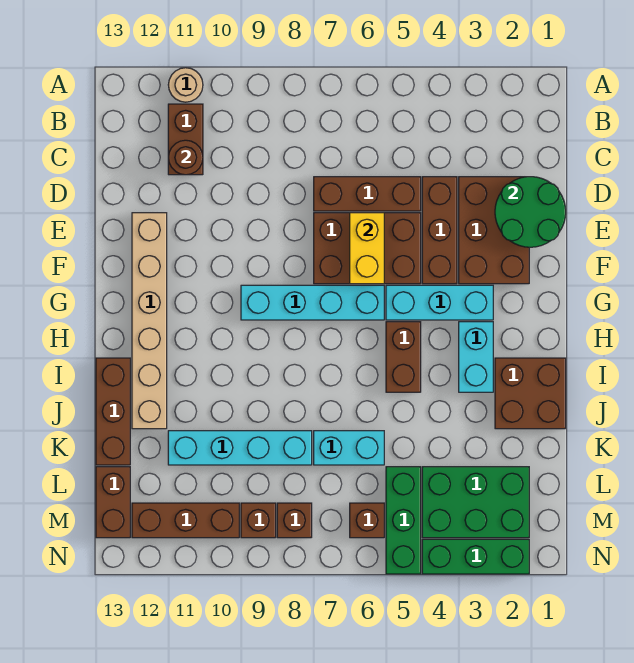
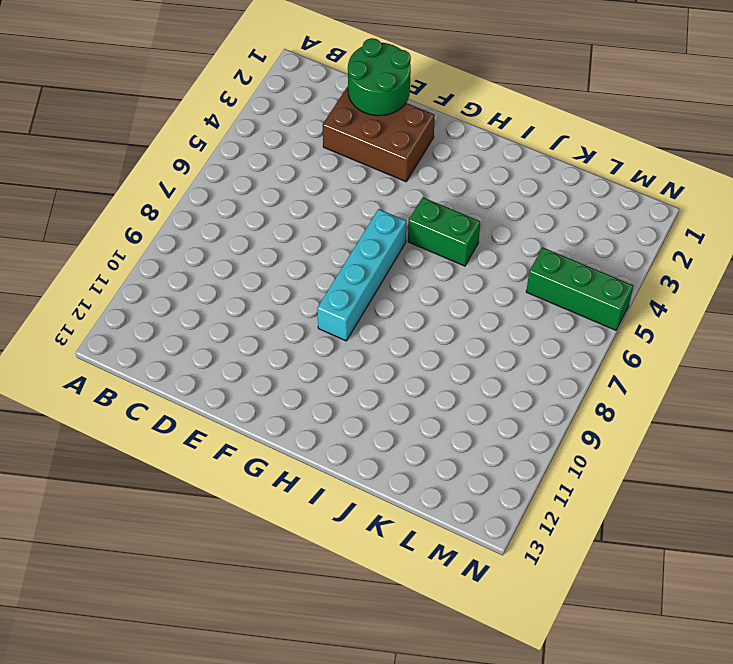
green 1x2 brick [408,197,480,266] -> brown 1x2 brick [386,322,421,392]
none -> tan 1x1 round brick [168,68,203,102]
none -> brown 1x2 brick [168,104,203,175]
none -> brown 1x3 brick [422,177,457,284]

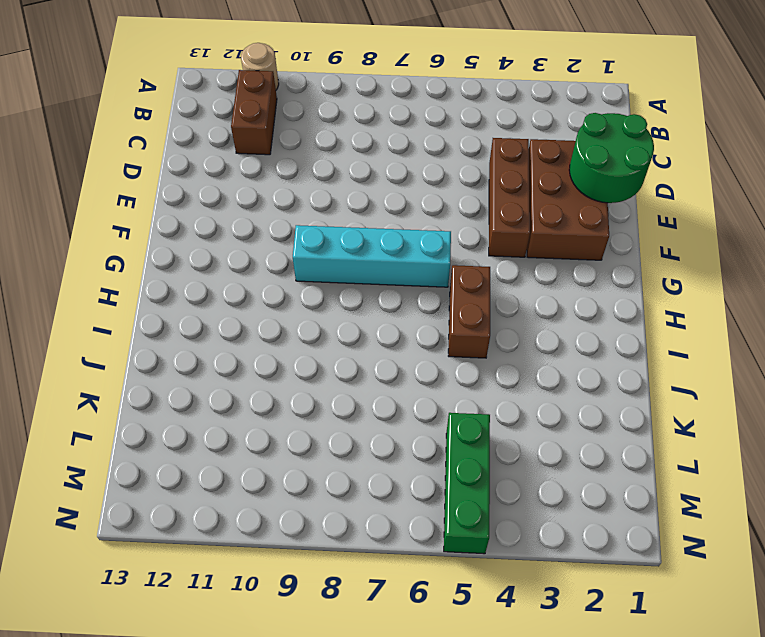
none -> brown 1x3 brick [314,177,421,211]
none -> brown 2x3 brick [314,213,421,284]
none -> tan 1x6 brick [132,213,167,429]

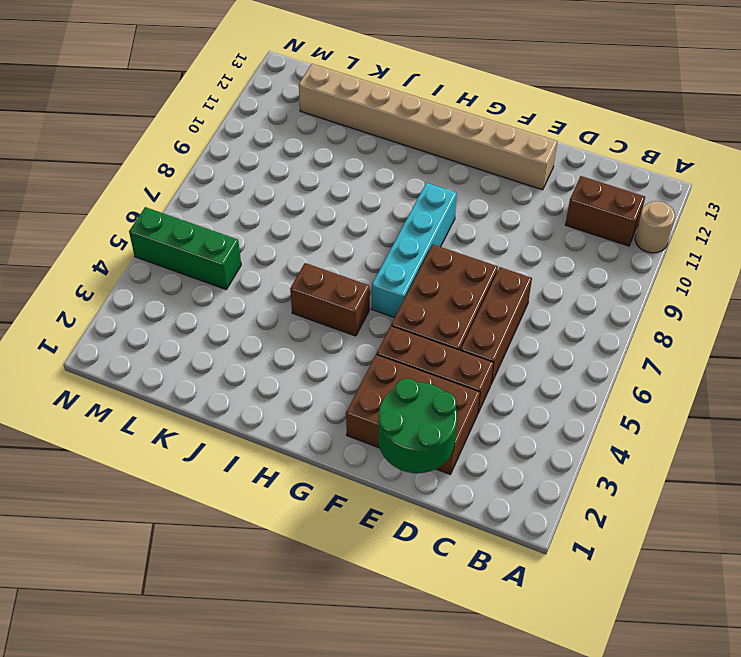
tan 1x8 brick [299,64,558,190] -> tan 1x6 brick [132,213,167,429]
none -> cyan 1x3 brick [386,285,493,320]
none -> cyan 1x2 brick [459,322,493,392]
none -> brown 2x2 brick [495,358,566,429]

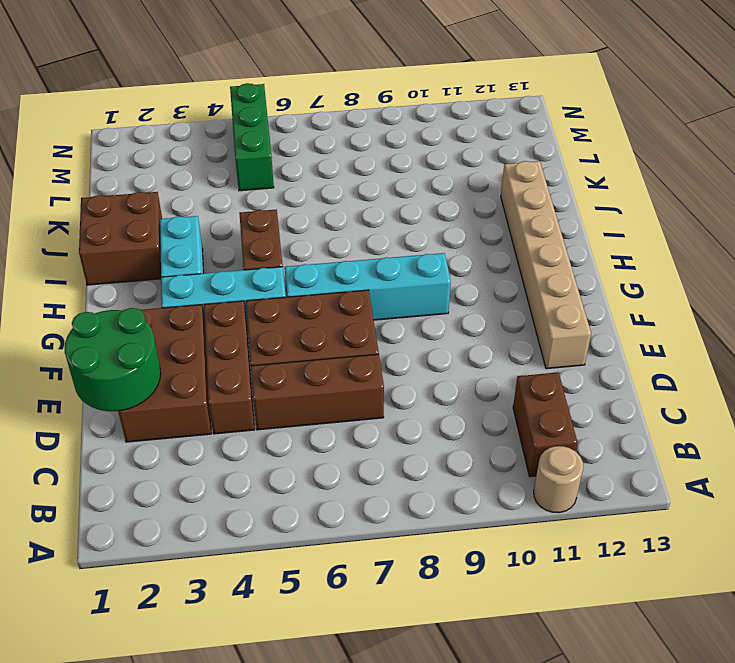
none -> brown 1x3 brick [96,358,130,465]
none -> cyan 1x2 brick [314,431,384,465]
none -> cyan 1x4 brick [168,431,312,465]

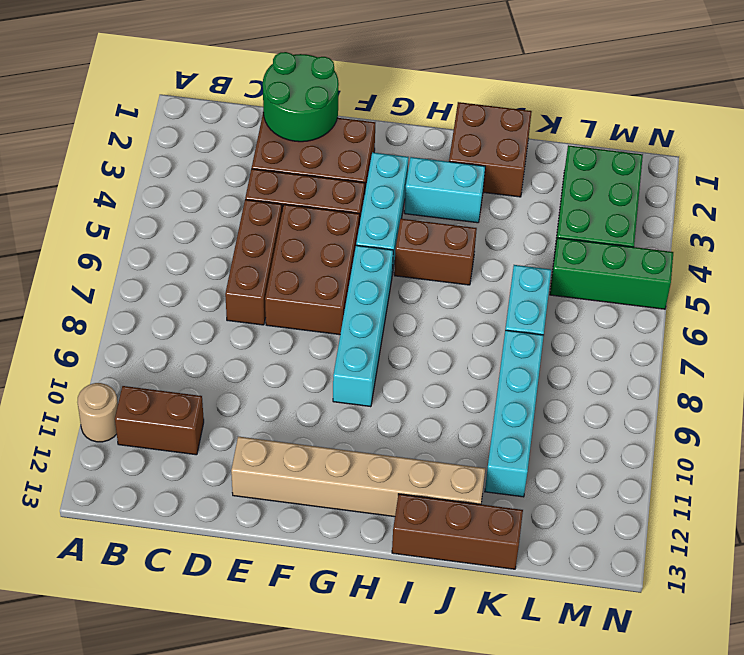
none -> brown 1x2 brick [96,467,130,538]
none -> brown 1x1 brick [350,503,384,538]
none -> brown 1x1 brick [277,503,312,538]

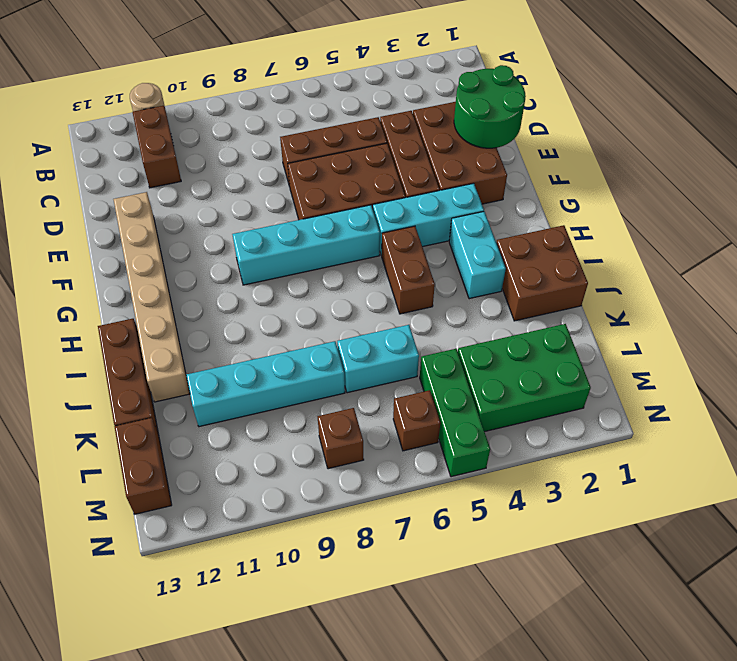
none -> brown 1x1 brick [241,503,276,538]
none -> brown 1x3 brick [132,503,239,538]
none -> green 1x3 brick [422,539,529,574]

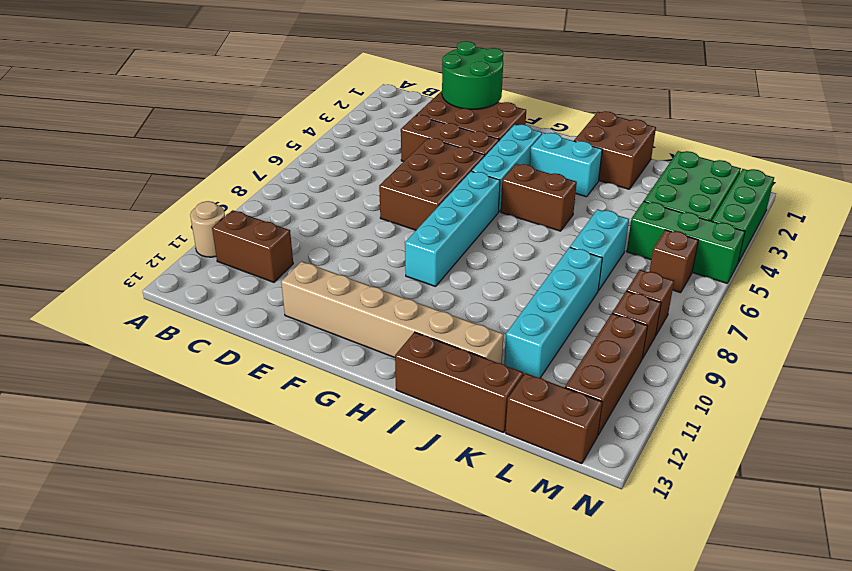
none -> brown 1x3 brick [314,177,421,211]
none -> brown 1x1 round brick [168,140,203,175]
none -> yellow 1x2 brick [350,213,384,284]

